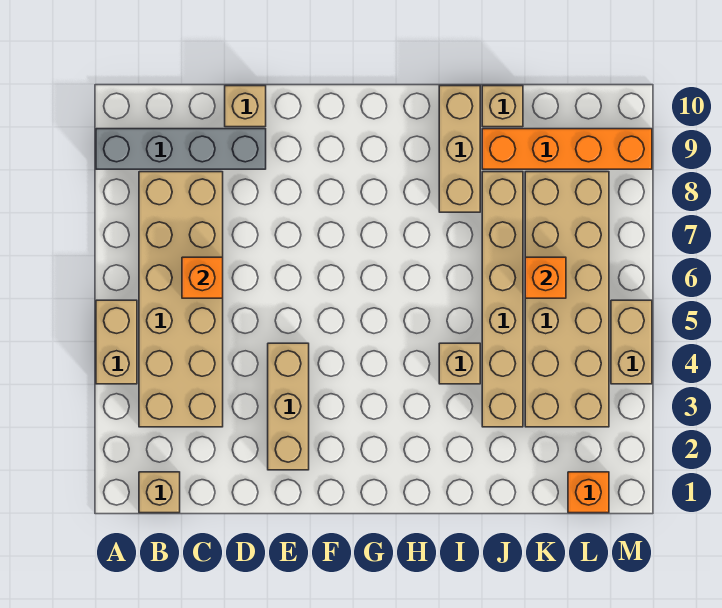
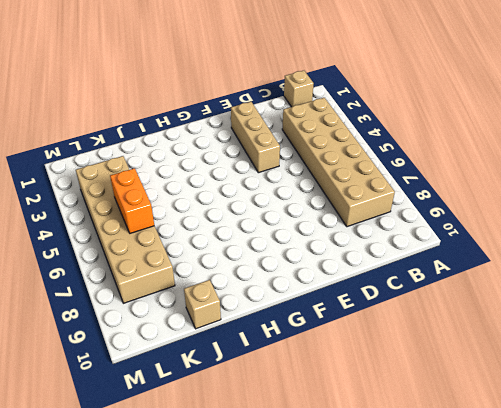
orange 1x2 brick [110,168,154,233] -> orange 1x1 brick [525,257,566,298]
none -> tan 1x2 brick [96,300,137,384]
none -> grey 1x4 brick [96,129,266,169]
none -> tan 1x1 brick [225,86,266,127]

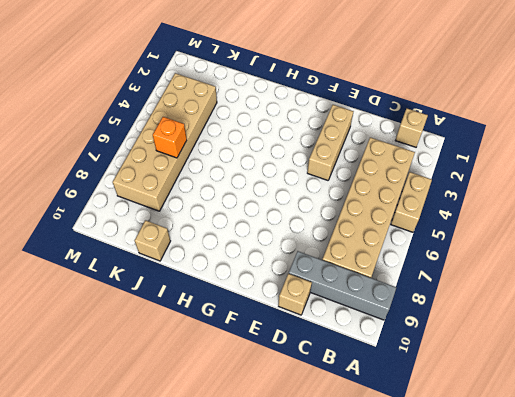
none -> tan 1x1 brick [439,343,480,384]
none -> tan 1x3 brick [439,86,480,212]
none -> tan 1x6 brick [482,172,523,427]

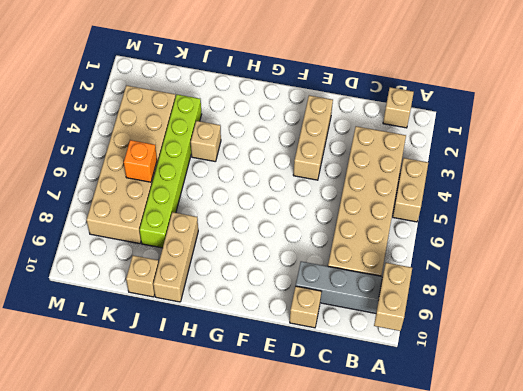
tan 1x2 brick [374,263,412,331] -> tan 1x2 brick moved to [611,300,652,384]
lime 1x6 brick [140,95,202,248] -> tan 1x6 brick [482,172,523,427]
none -> orange 1x4 brick [482,129,652,169]
none -> orange 1x1 brick [568,472,609,513]
none -> orange 1x1 brick [182,257,223,298]

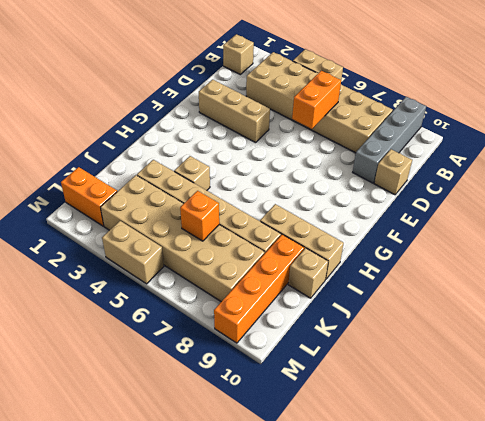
orange 1x2 brick [292,71,341,129] -> orange 1x1 brick [182,257,223,298]
orange 1x2 brick [61,167,117,226] -> orange 1x1 brick [568,472,609,513]

